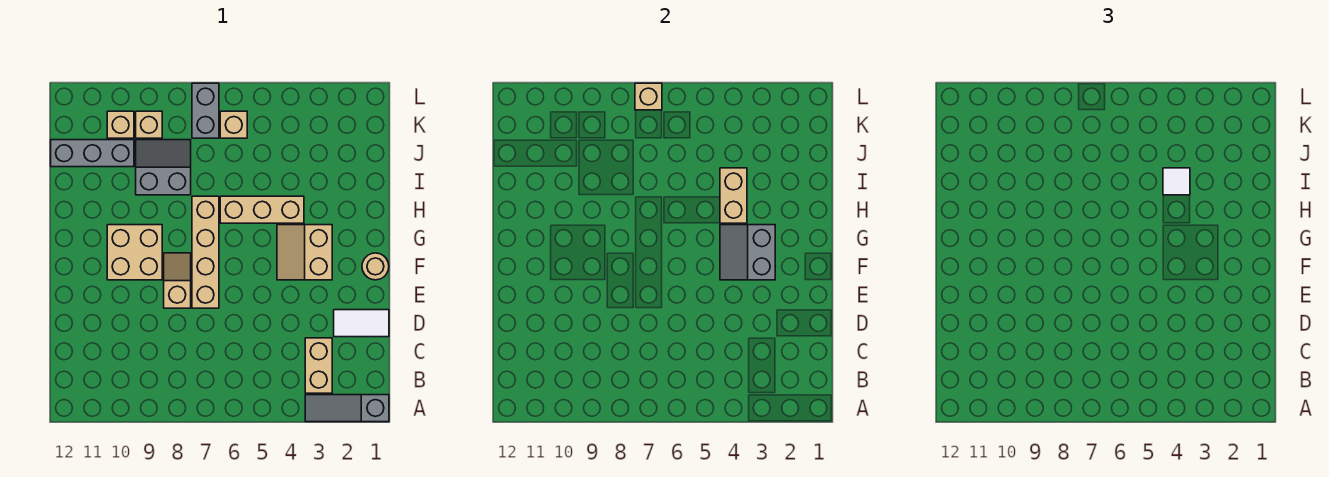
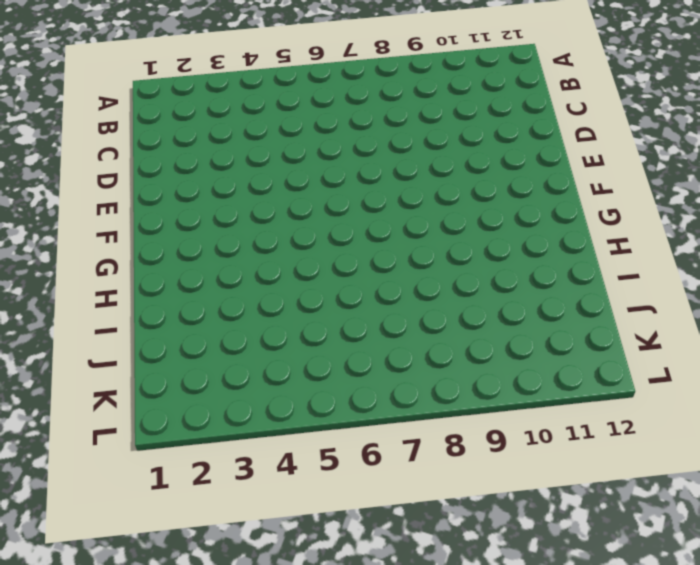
none -> grey 1x3 slope [305,395,389,422]
none -> tan 1x2 brick [305,338,332,393]
none -> white 1x2 tile [334,310,389,337]

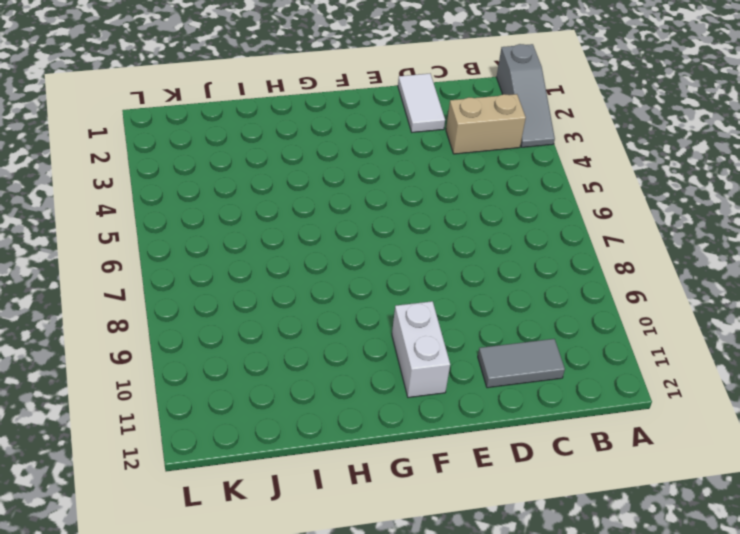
grey 1x2 tile [478,339,565,388] -> none
white 1x2 brick [392,301,450,398] -> tan 2x2 brick [107,225,162,280]
none -> tan 1x4 brick [192,196,219,308]
none -> tan 1x2 slope [164,253,191,308]
none -> tan 1x1 round brick [362,253,389,280]

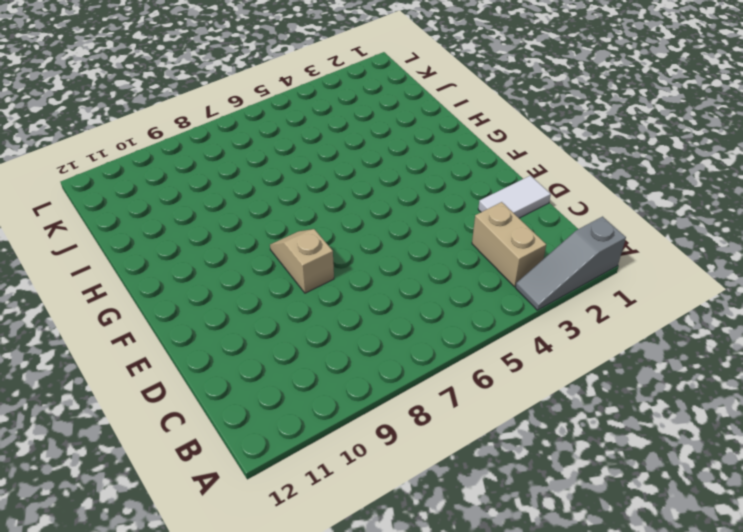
none -> tan 1x4 brick [192,196,219,308]
none -> tan 1x1 round brick [362,253,389,280]
none -> tan 2x2 slope [277,225,332,280]

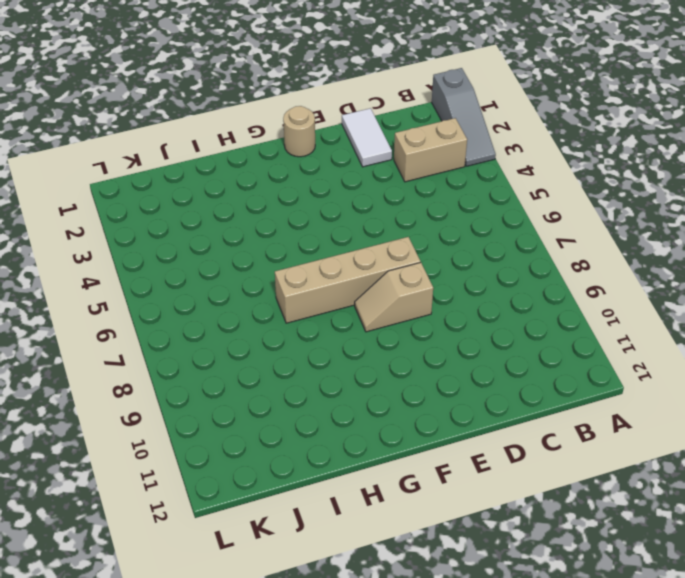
none -> tan 2x2 slope [277,225,332,280]
none -> tan 2x2 brick [107,225,162,280]
none -> tan 1x3 brick [220,196,304,223]

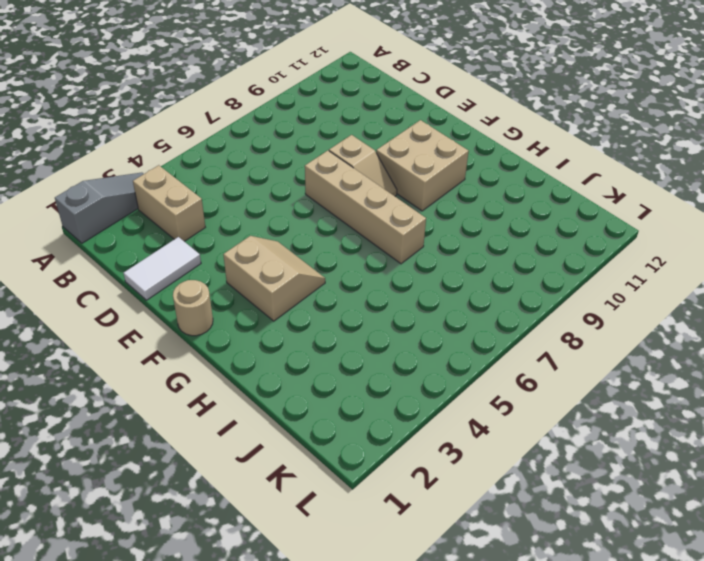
none -> tan 1x3 brick [220,196,304,223]
none -> grey 2x2 slope [136,140,191,195]
none -> grey 1x3 brick [51,140,134,167]

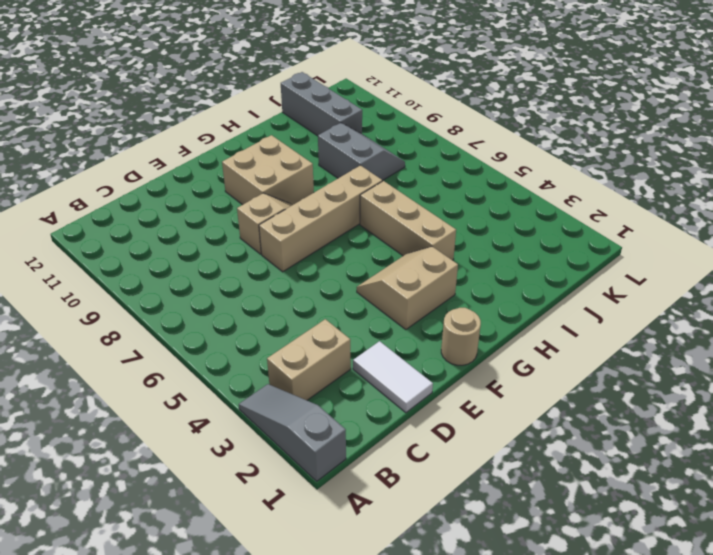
none -> tan 1x1 brick [220,111,247,138]
none -> grey 1x2 brick [192,83,219,138]
none -> tan 1x1 brick [136,111,162,138]

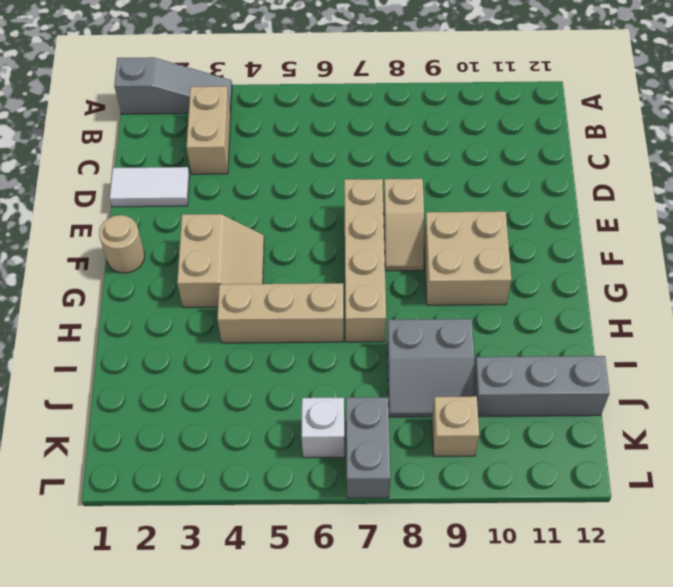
white 1x1 brick [301,398,345,458] -> tan 1x1 brick [220,111,247,138]
none -> tan 1x1 brick [107,111,134,138]
none -> grey 2x2 slope [720,225,775,280]
none -> tan 1x2 brick [720,168,747,223]

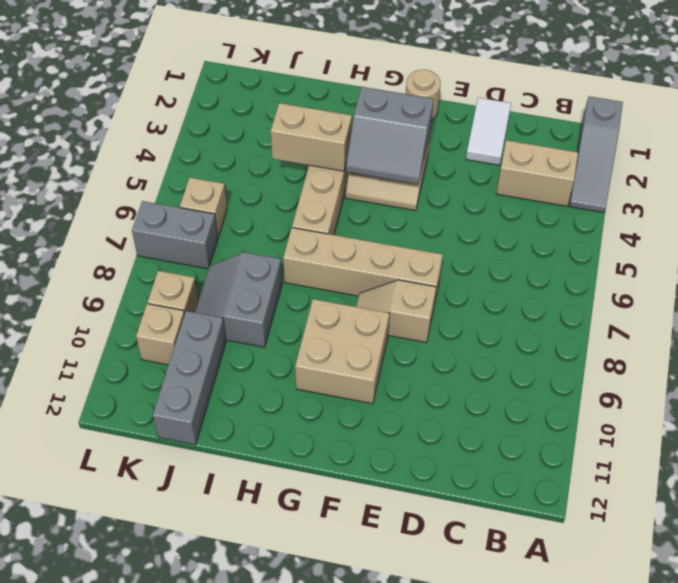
none -> tan 1x1 brick [635,83,662,110]
none -> white 1x1 tile [1163,168,1190,195]

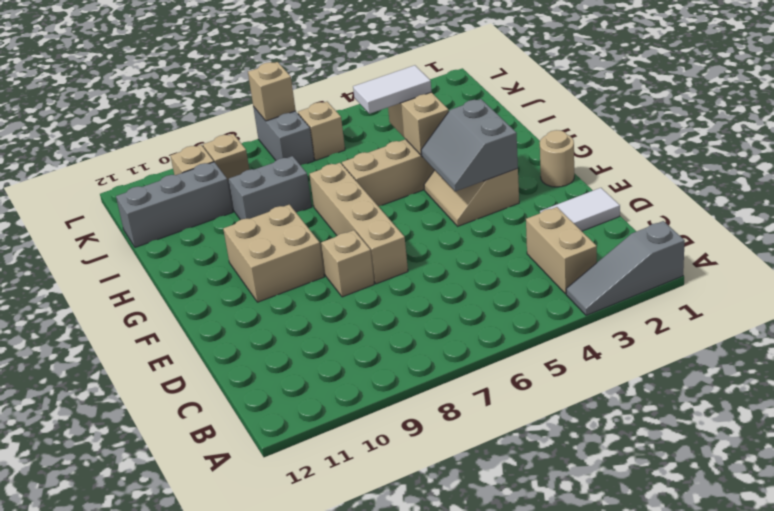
white 1x2 tile [353,65,432,114] -> white 1x1 tile [1163,168,1190,195]

